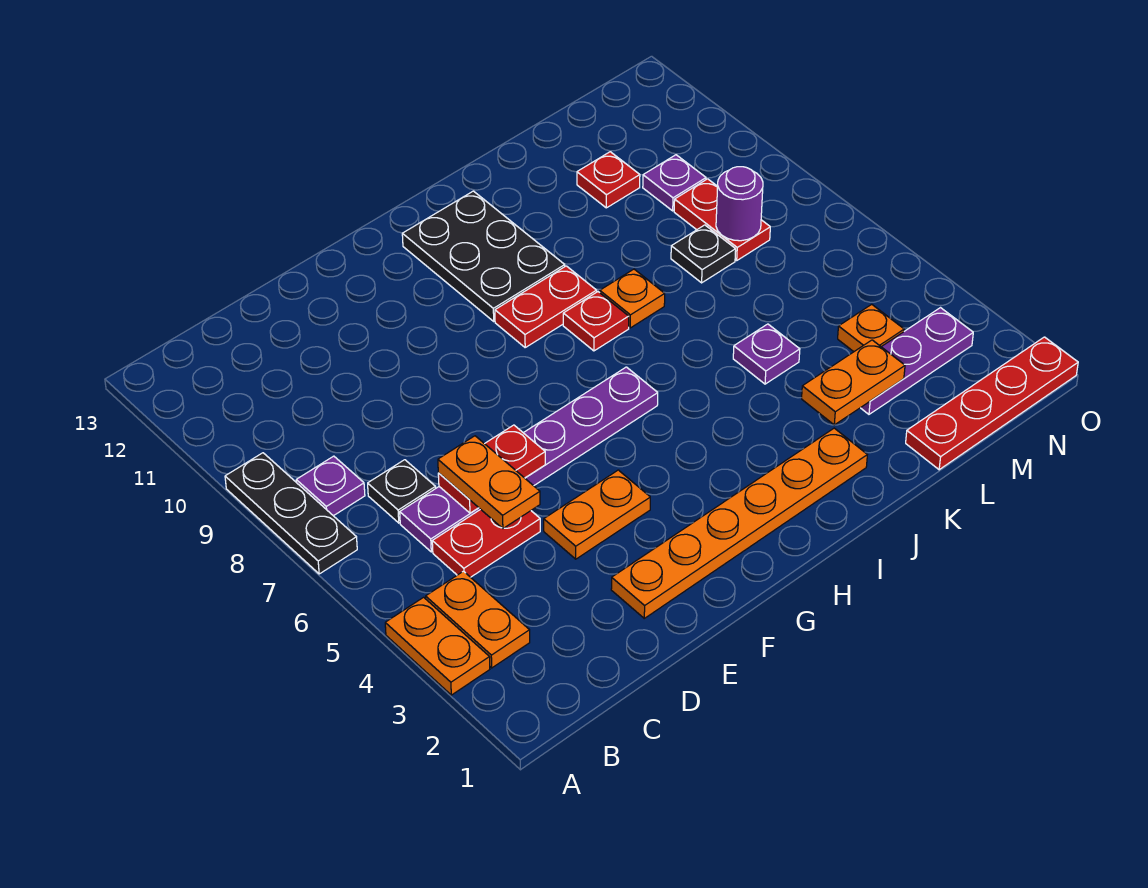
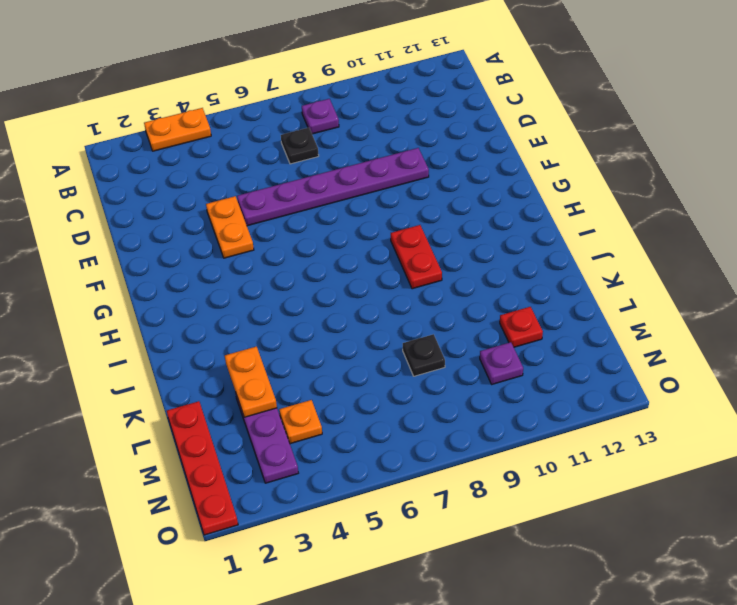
purple 1x6 plate [237,148,429,226] -> purple 1x6 plate turned to [400,367,658,552]
none -> black 1x3 plate [225,453,357,574]
none -> orange 1x2 plate [426,571,530,668]
none -> red 1x2 plate [432,509,540,577]

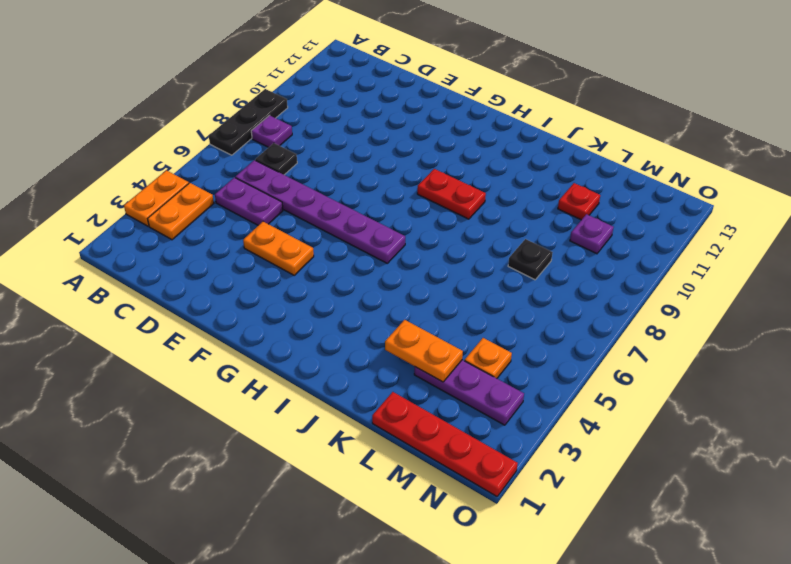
purple 1x2 plate [215,177,283,225] -> red 1x2 plate [432,509,540,577]
none -> orange 1x6 plate [611,428,867,618]
none -> black 2x3 plate [402,191,565,321]
none -> red 1x1 plate [563,292,629,351]

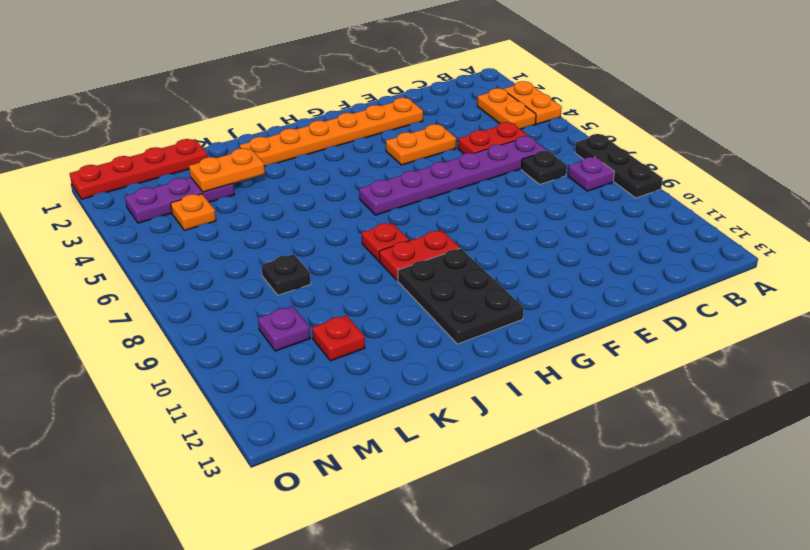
none -> orange 1x1 plate [600,269,665,328]
none -> purple 1x1 plate [733,324,800,384]
none -> red 1x2 plate [674,179,770,260]

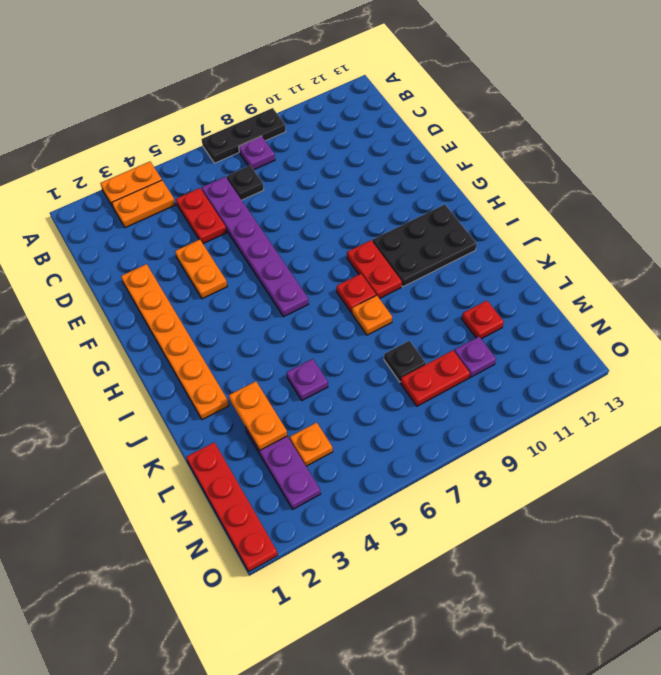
none -> red 1x2 plate [438,425,545,513]
none -> purple 1x1 round brick [716,167,763,241]
none -> orange 1x2 plate [438,436,540,528]

